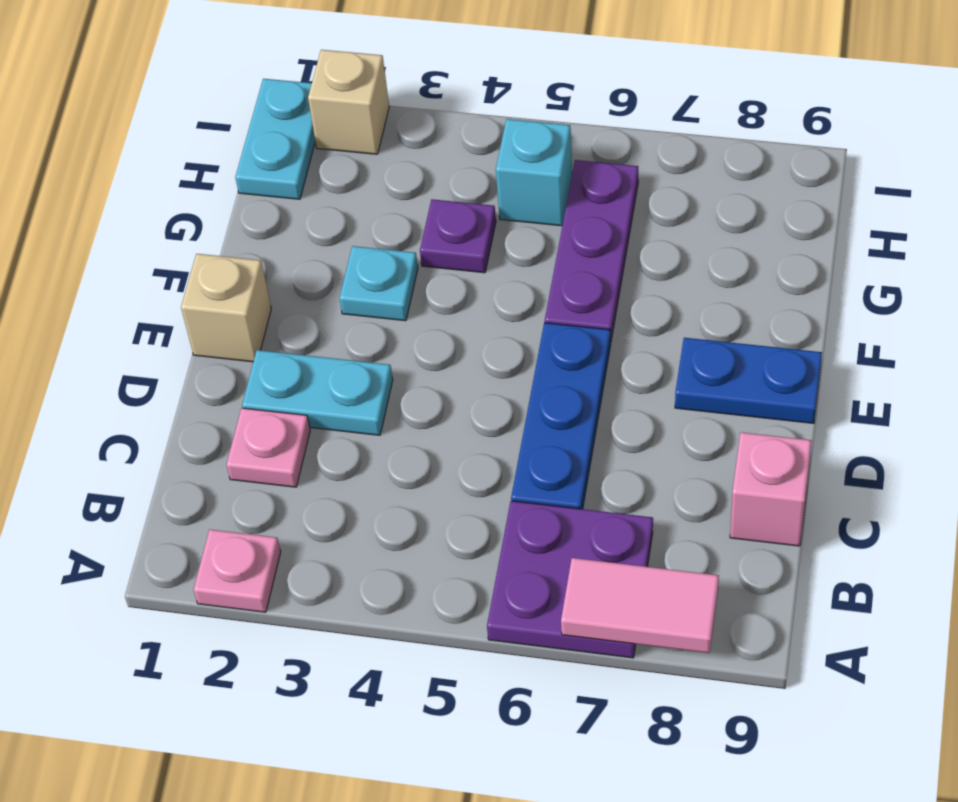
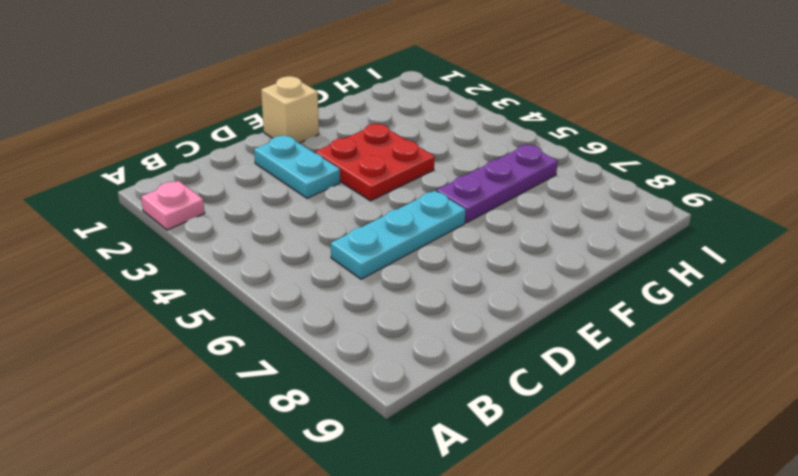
cyan 1x3 plate [331,191,466,279] -> blue 1x3 plate [511,323,611,509]
red 2x2 plate [315,124,435,201] -> cyan 1x1 plate [340,246,418,321]
none -> purple 2x2 plate [487,501,653,658]
none -> pink 1x1 plate [226,408,310,487]
none -> pink 1x1 brick [730,432,812,546]

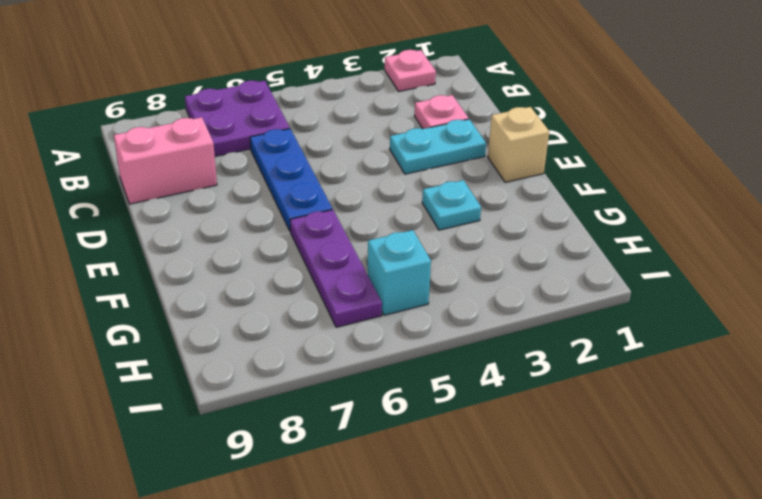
pink 1x2 brick [114,117,217,204] -> pink 1x1 brick [730,432,812,546]
none -> blue 1x2 plate [675,338,822,423]
none -> purple 1x1 plate [420,199,496,273]
none -> cyan 1x2 plate [235,79,315,199]

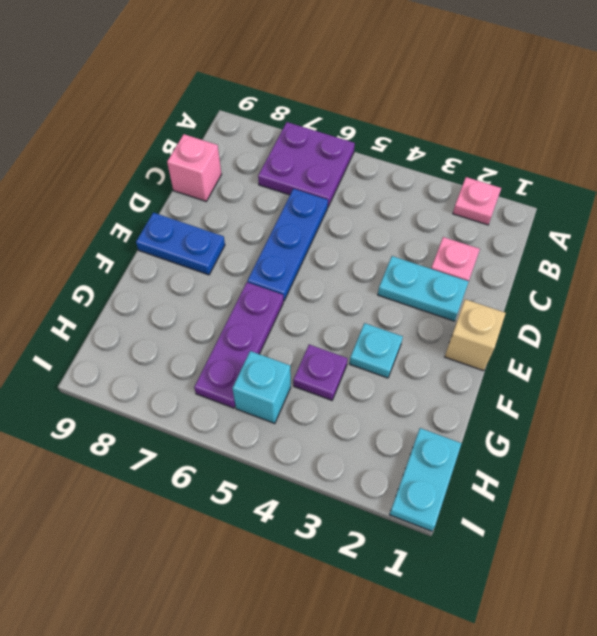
none -> tan 1x1 brick [308,50,389,154]
none -> pink 1x2 tile [561,558,719,653]

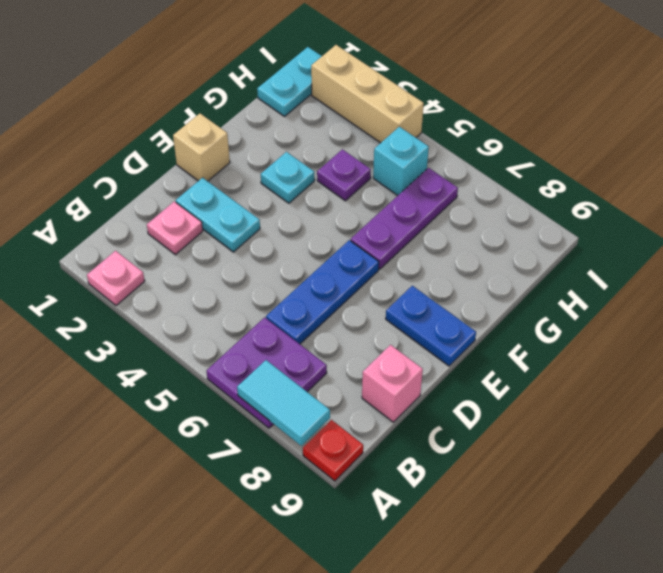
cyan 1x2 tile [237,360,330,446] -> pink 1x2 tile [561,558,719,653]
red 1x1 plate [303,420,363,481] -> none
tan 1x3 brick [311,45,424,143] -> tan 1x1 brick [308,50,389,154]

